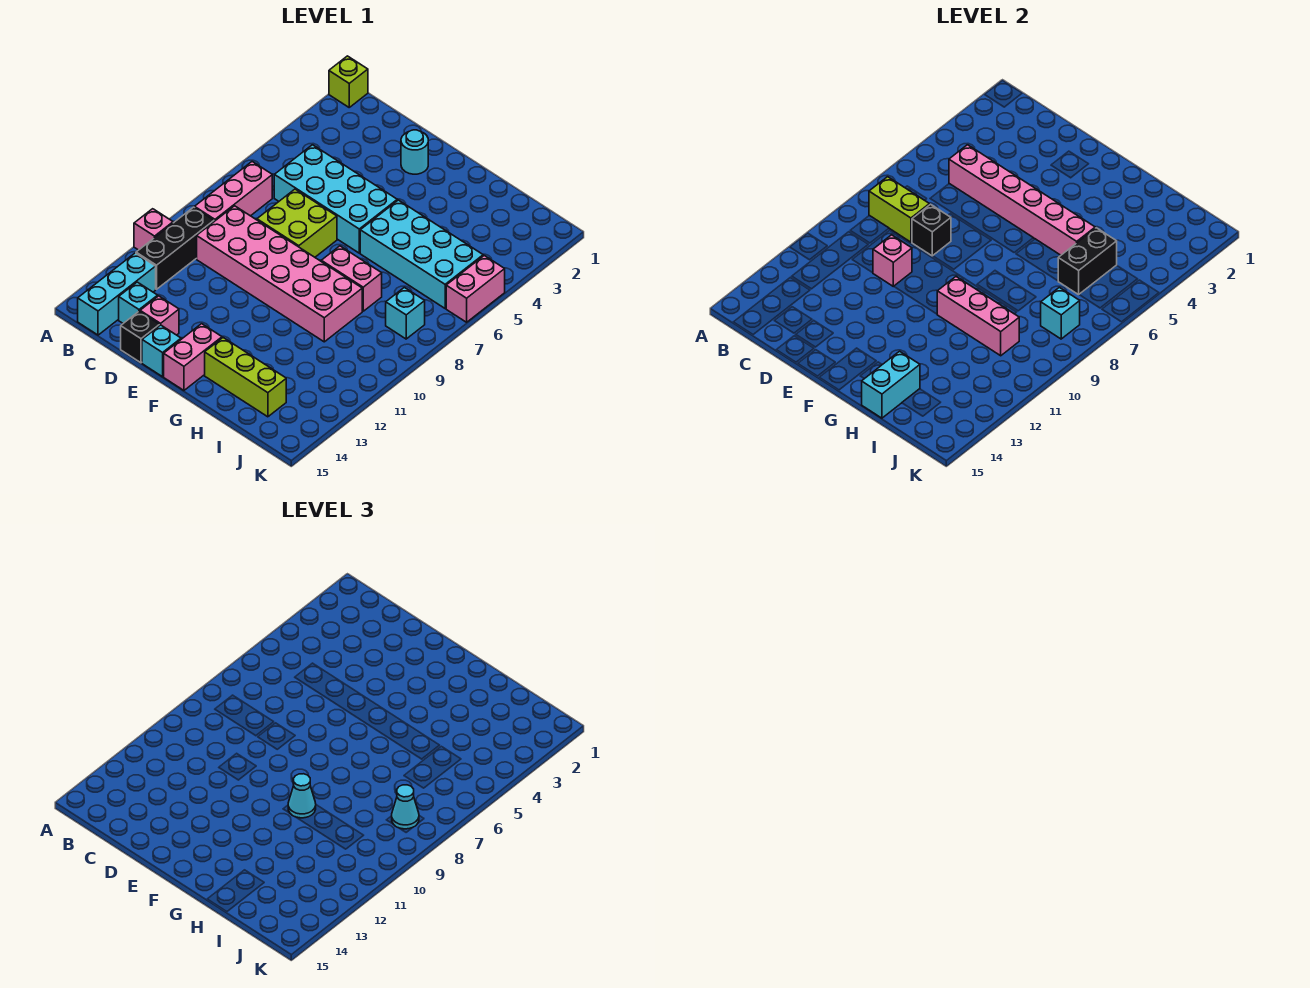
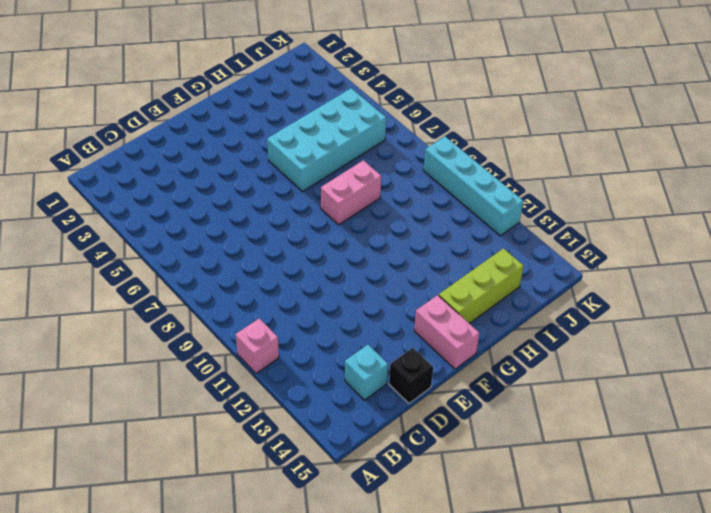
cyan 1x4 brick [424,136,523,236] -> none
none -> lime 1x1 brick [329,56,368,107]
none -> pink 1x3 brick [195,162,272,221]
none -> black 1x3 brick [136,207,214,289]

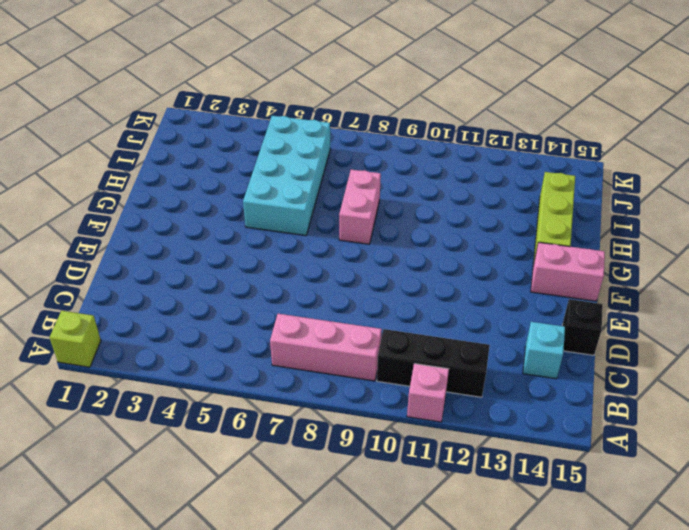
none -> cyan 1x3 brick [78,253,156,335]
none -> cyan 2x4 brick [274,145,397,253]
none -> pink 2x6 brick [197,206,362,342]

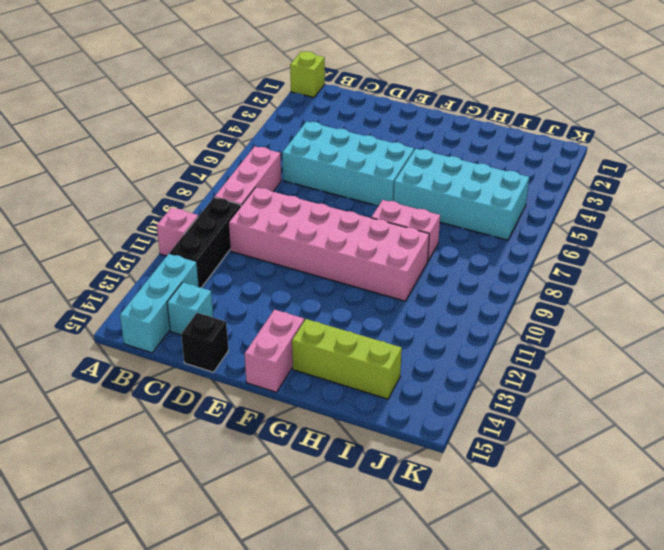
none -> lime 2x2 brick [257,189,337,257]
none -> pink 1x1 brick [140,296,179,335]
none -> cyan 1x1 round brick [401,130,428,174]

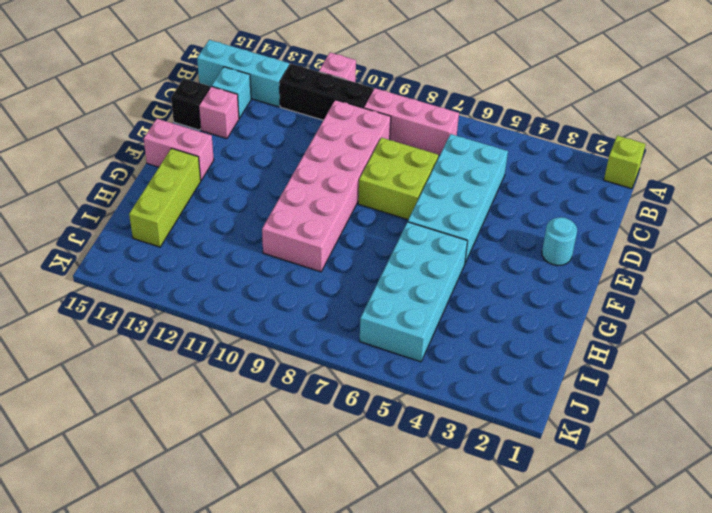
none -> cyan 1x1 brick [142,325,181,377]
none -> pink 1x2 brick [321,246,382,311]
none -> cyan 1x1 brick [386,287,425,339]

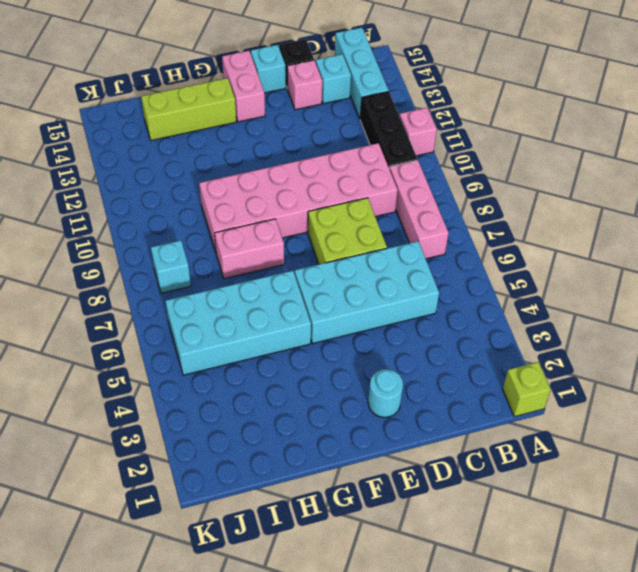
none -> pink 1x2 brick [446,256,505,322]
none -> lime 1x2 brick [869,177,929,242]
none -> pink 1x6 brick [949,145,1095,255]

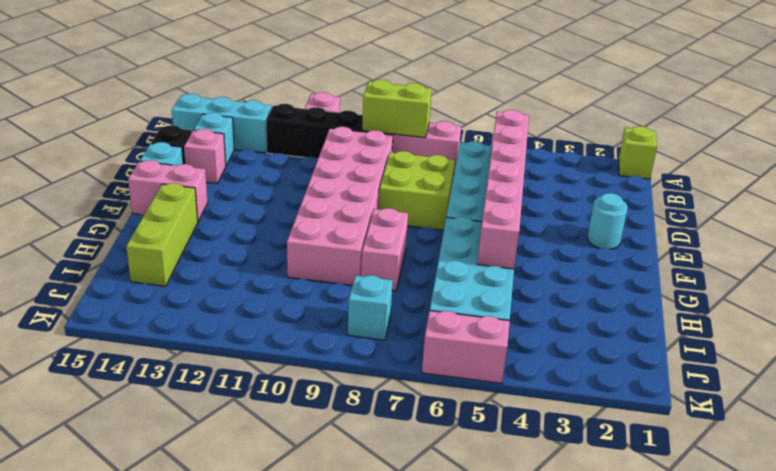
lime 1x2 brick [362,80,432,138] -> lime 1x2 brick turned to [869,177,929,242]
none -> black 1x1 brick [912,204,951,256]
none -> pink 1x1 brick [873,235,912,287]
none -> pink 1x3 brick [937,277,1019,356]

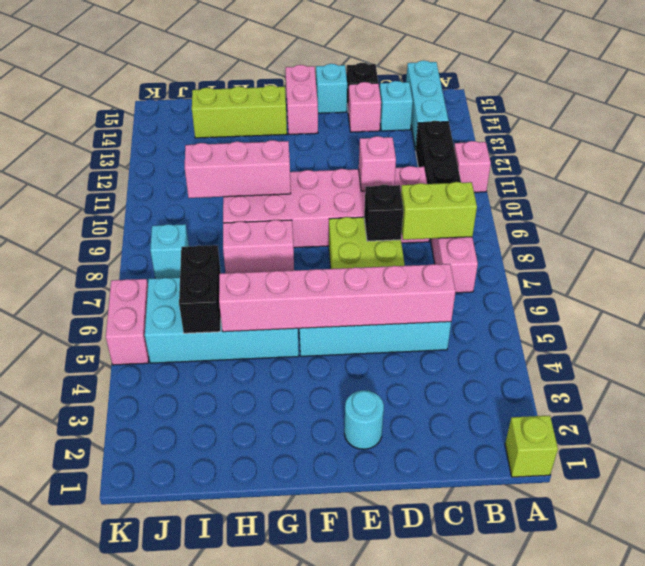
none -> cyan 1x2 brick [862,351,920,418]
none -> cyan 1x1 brick [1041,287,1080,339]
none -> cyan 1x1 cone [288,774,316,818]

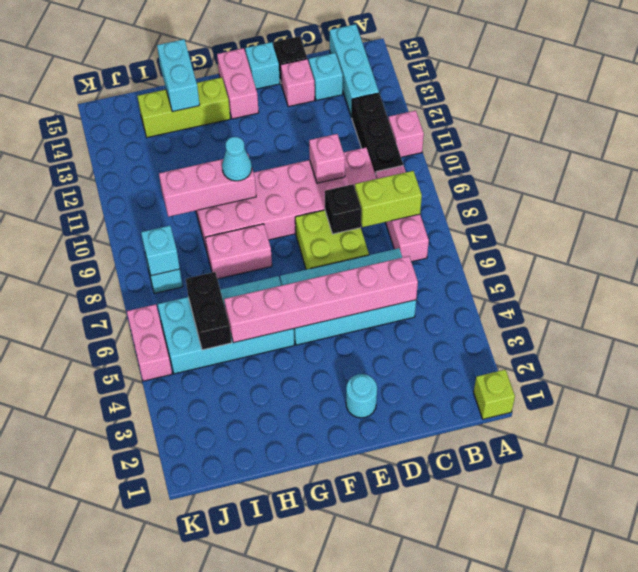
none -> cyan 1x1 cone [392,785,419,829]

